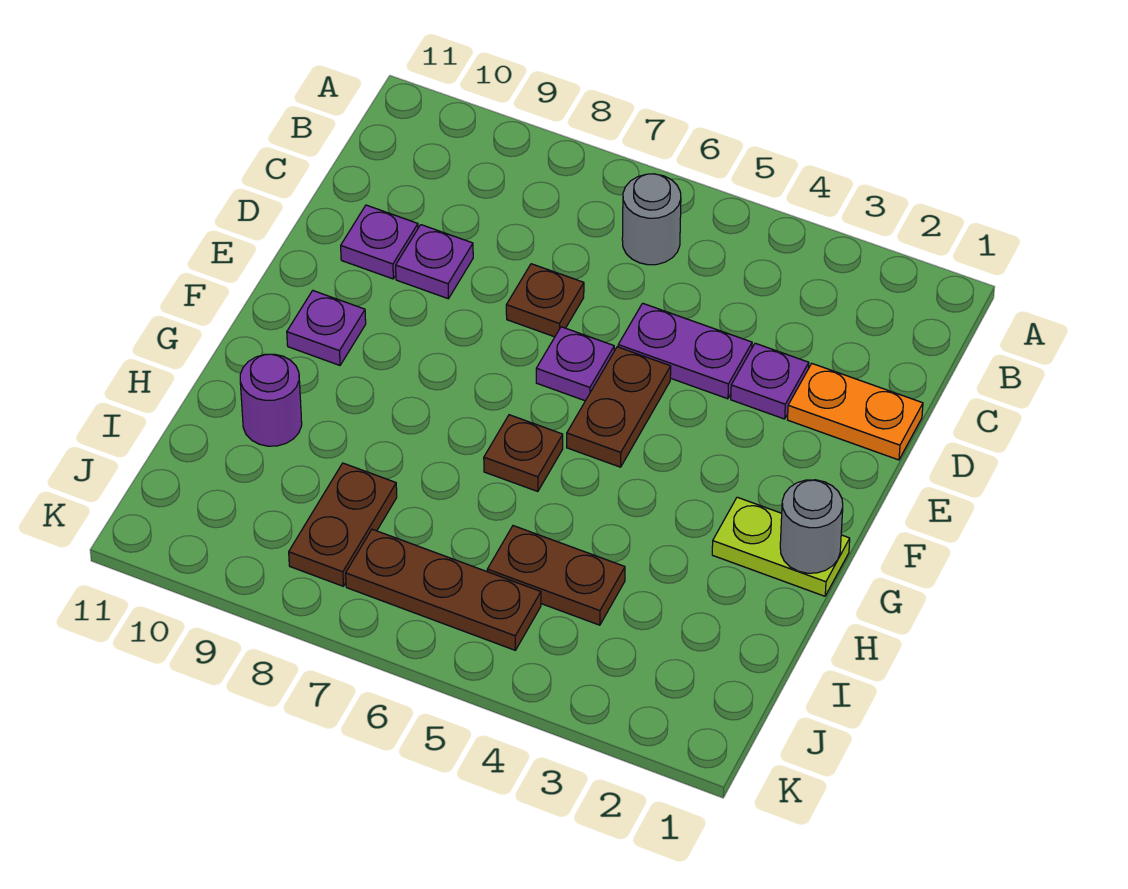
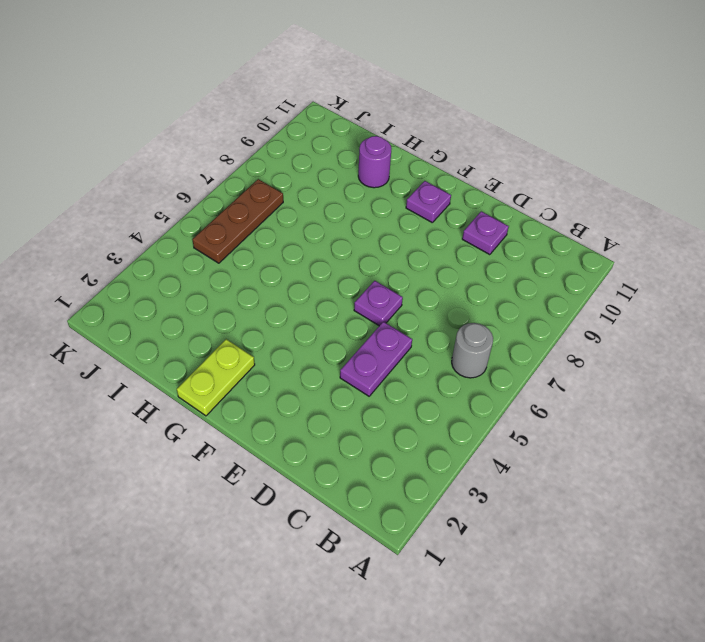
none -> orange 1x2 plate [788,364,923,460]
none -> purple 1x1 plate [731,343,809,419]
none -> brown 1x1 plate [506,264,584,337]

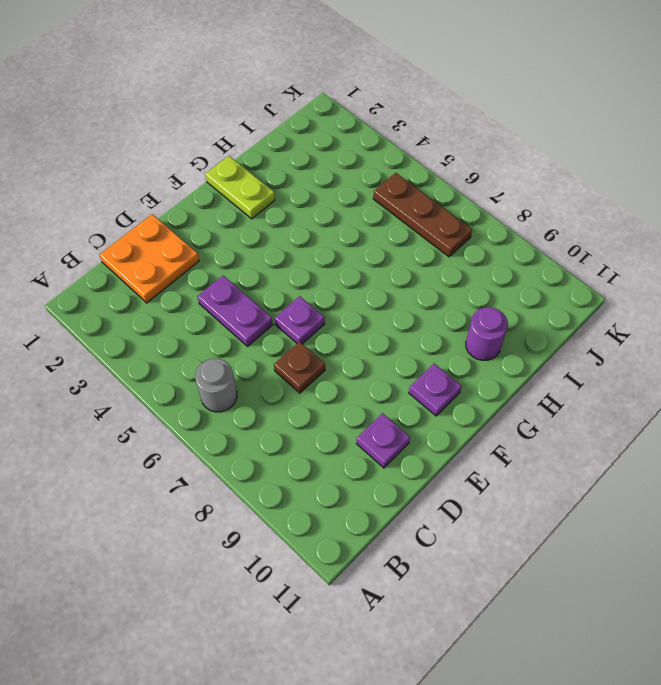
orange 2x2 plate [99,214,199,303] -> orange 1x2 plate [788,364,923,460]
none -> purple 1x1 plate [731,343,809,419]
none -> purple 1x1 plate [396,225,473,299]
none -> brown 1x2 plate [567,347,671,467]

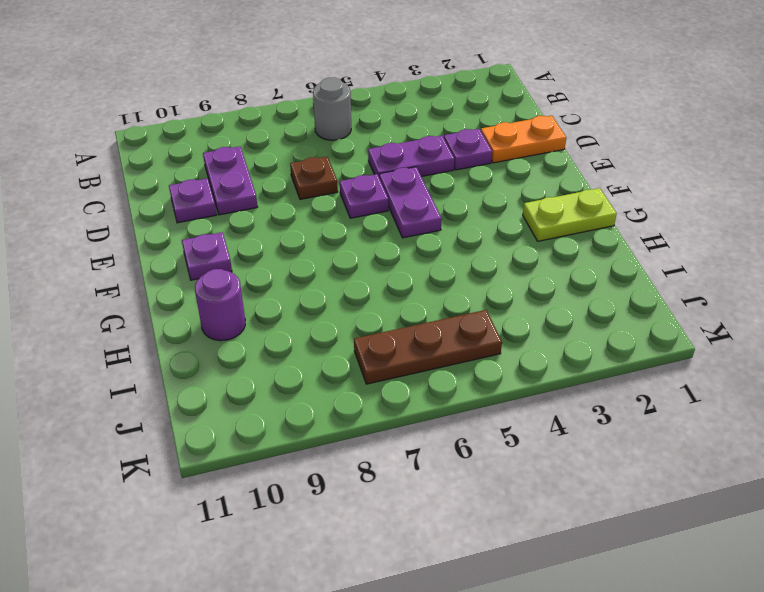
purple 1x2 plate [203,146,257,215] -> purple 1x1 plate [396,225,473,299]
purple 1x2 plate [379,167,442,238] -> brown 1x2 plate [567,347,671,467]
none -> brown 1x1 plate [484,415,563,492]
none -> brown 1x2 plate [487,526,625,625]
none -> brown 1x2 plate [289,463,397,586]

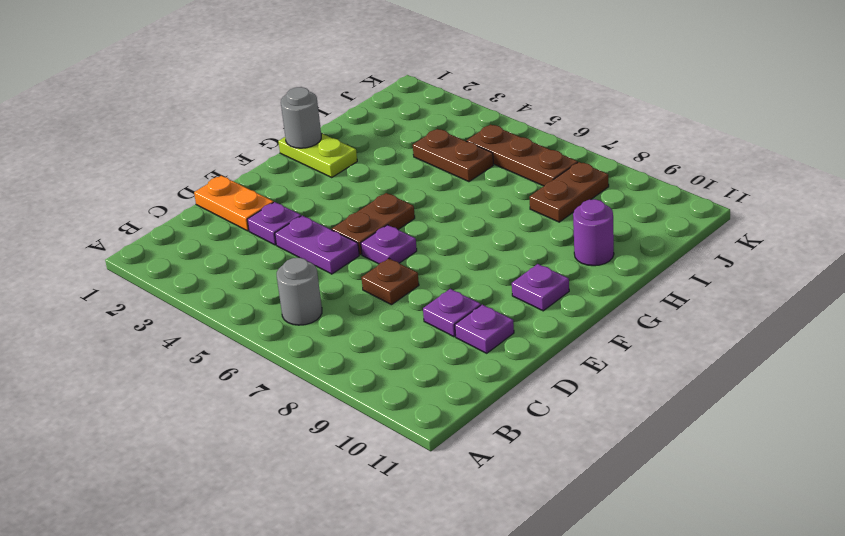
none -> brown 1x1 plate [484,415,563,492]

